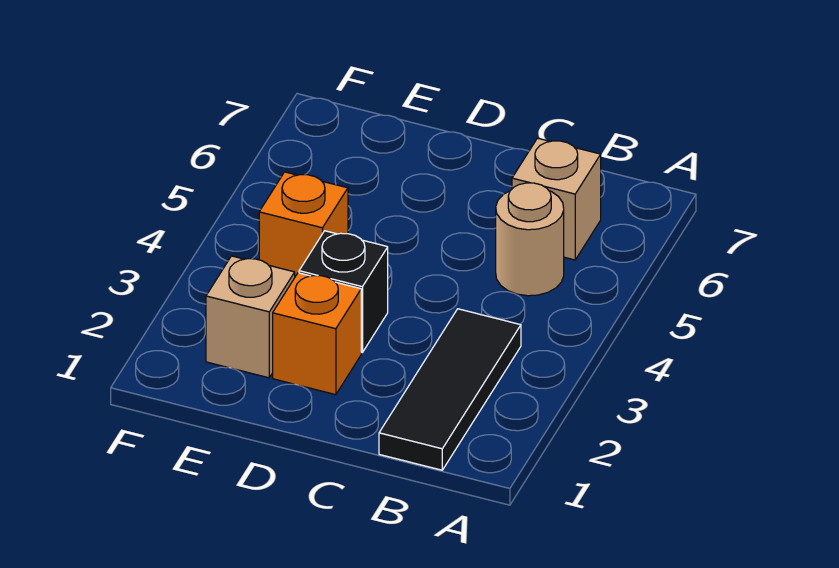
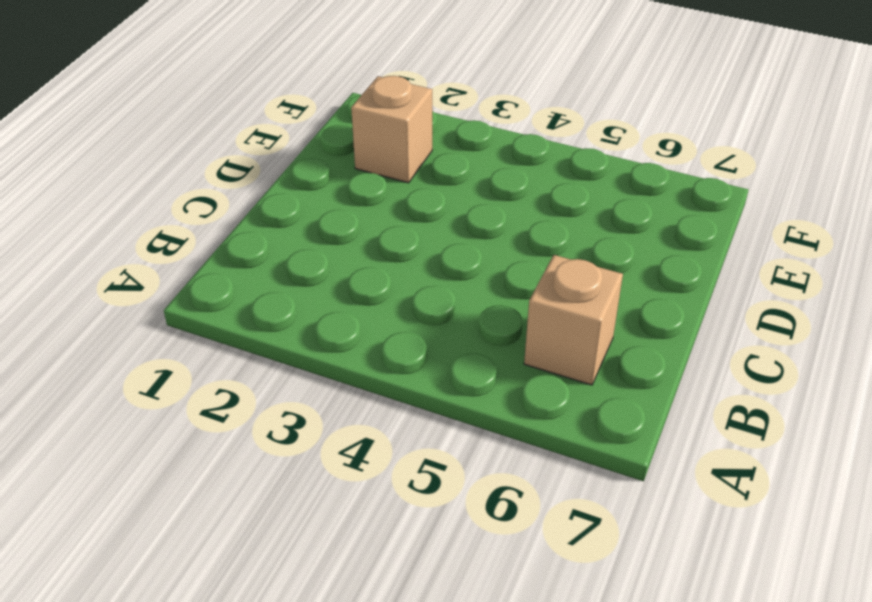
none -> black 1x3 tile [379,309,521,470]
none -> tan 1x1 round brick [496,183,564,296]

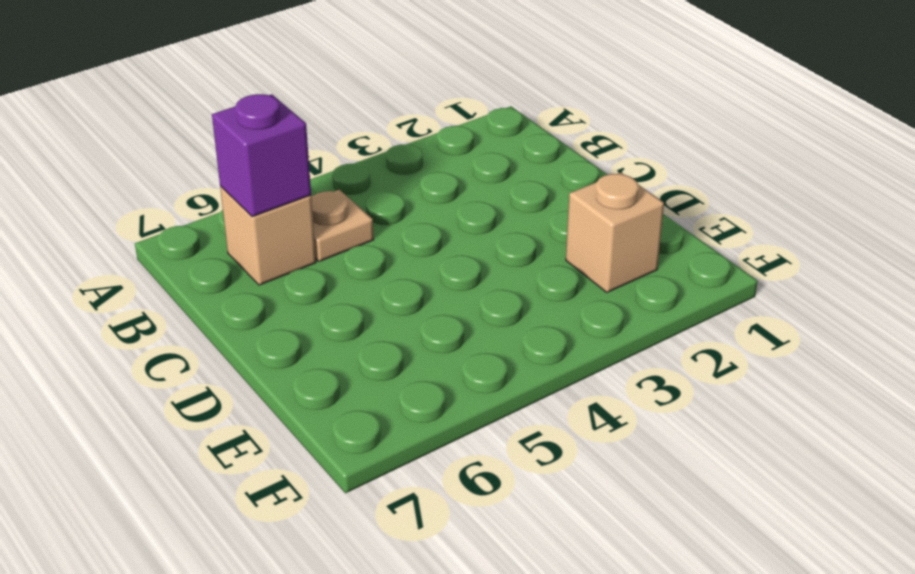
tan 1x1 plate [311,190,374,261] -> tan 1x1 round brick [496,183,564,296]
purple 1x1 brick [212,94,311,217] -> none
none -> black 1x3 tile [379,309,521,470]
none -> orange 1x1 brick [273,273,361,395]

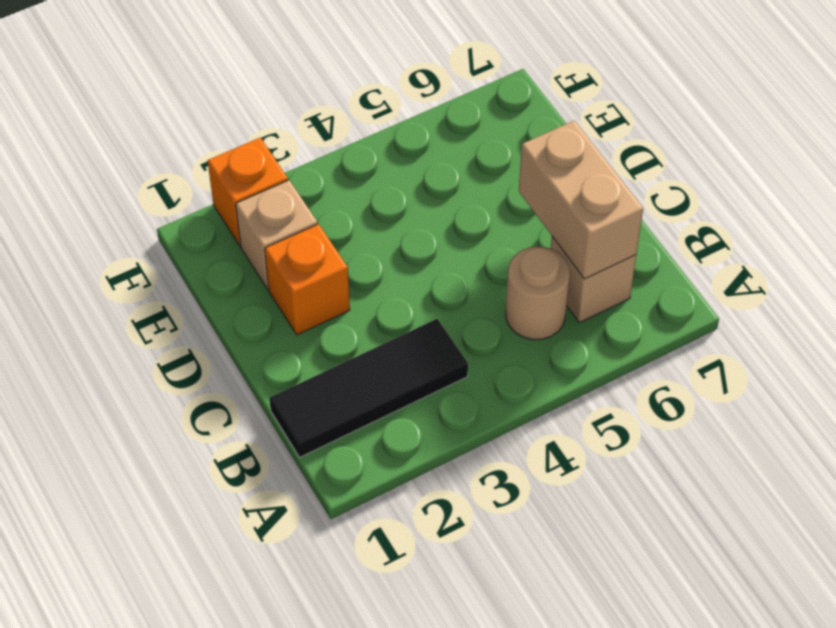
tan 1x2 brick [519,120,643,279] -> none
orange 1x1 brick [208,137,288,245] -> orange 1x1 brick moved to [259,172,348,276]
none -> black 1x1 brick [299,231,388,353]

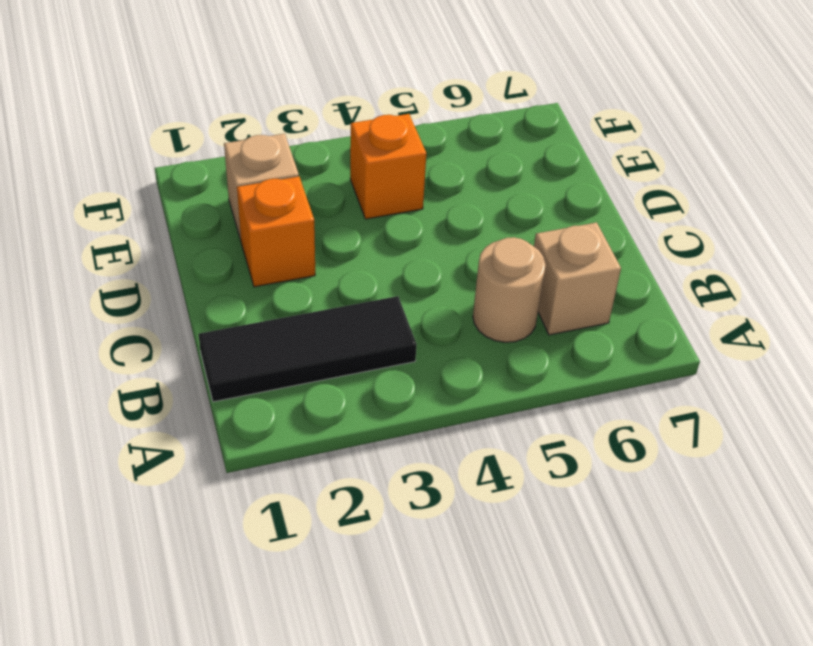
none -> black 1x1 brick [299,231,388,353]

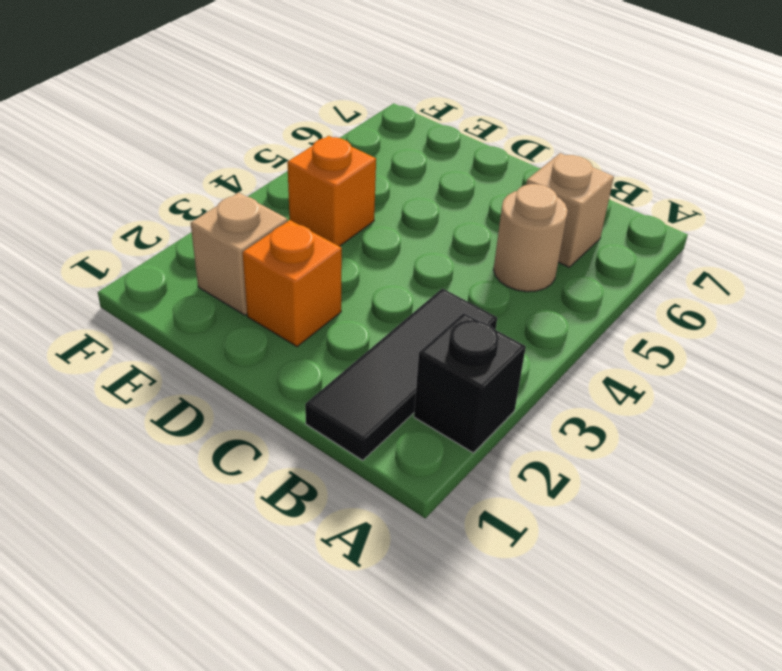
black 1x1 brick [414,313,526,453] -> black 1x1 brick moved to [299,231,388,353]

